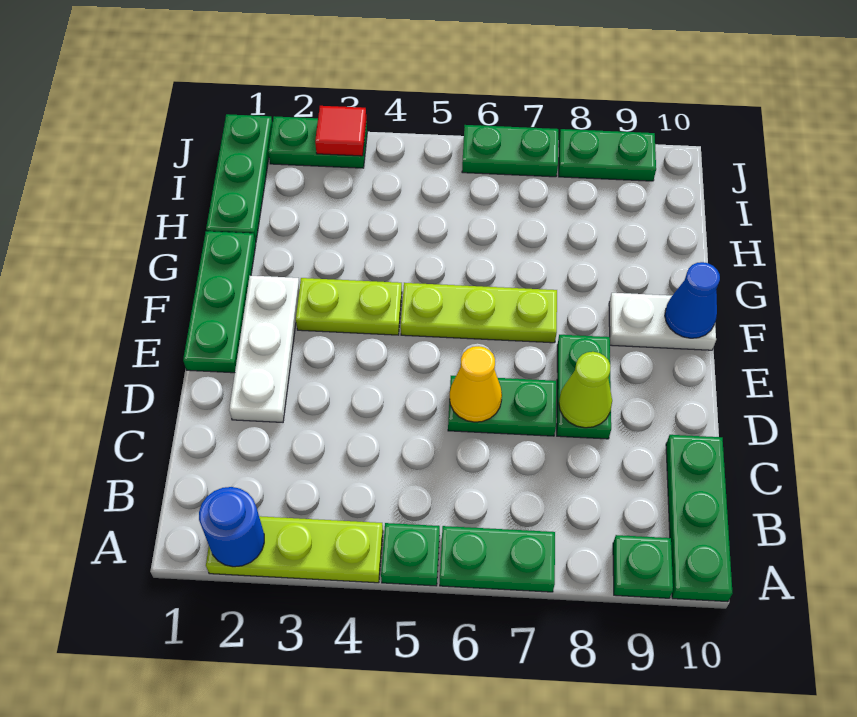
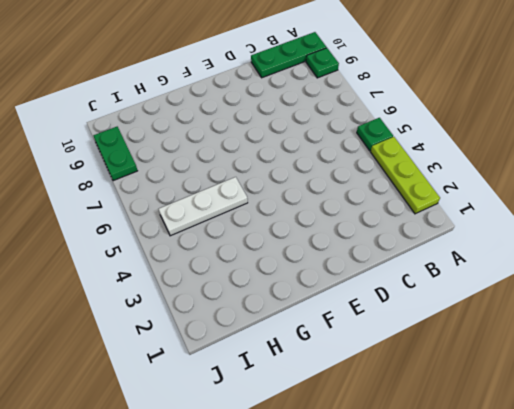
white 1x3 plate [159,177,248,236] -> white 1x3 plate moved to [229,276,300,422]
none -> green 1x2 plate [440,526,555,592]
none -> green 1x2 plate [448,376,556,436]
none -> green 1x2 plate [557,335,611,439]

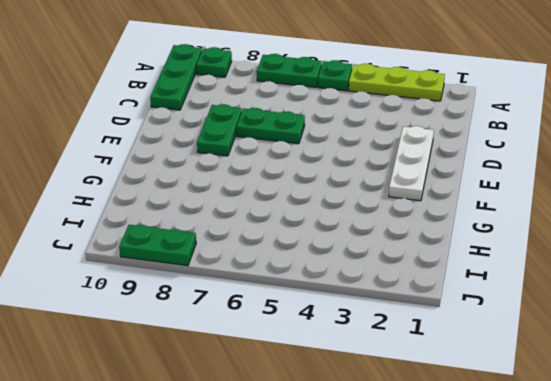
none -> green 1x3 plate [183,231,256,373]
none -> lime 1x2 plate [296,278,402,335]
none -> lime 1x3 plate [401,283,557,343]

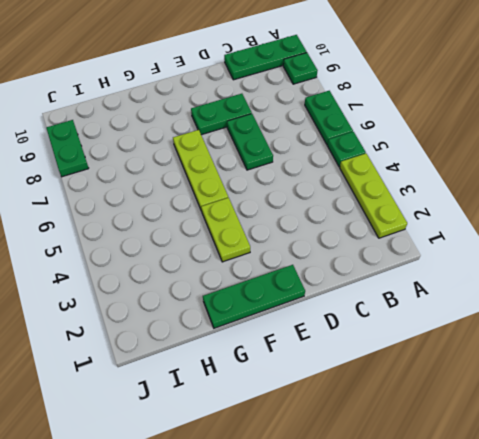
none -> white 1x3 plate [229,276,300,422]
none -> white 1x2 plate [609,293,716,350]
none -> green 1x3 plate [206,114,272,243]

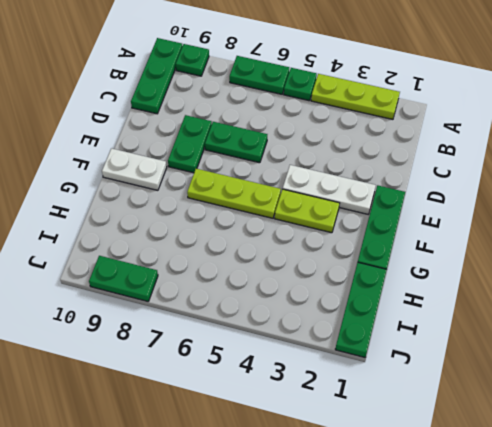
white 1x3 plate [283,165,376,214] -> white 1x3 plate turned to [229,276,300,422]
none -> green 1x2 plate [268,116,367,168]
none -> green 1x2 plate [462,125,558,177]
none -> blue 1x1 round brick [199,487,264,567]

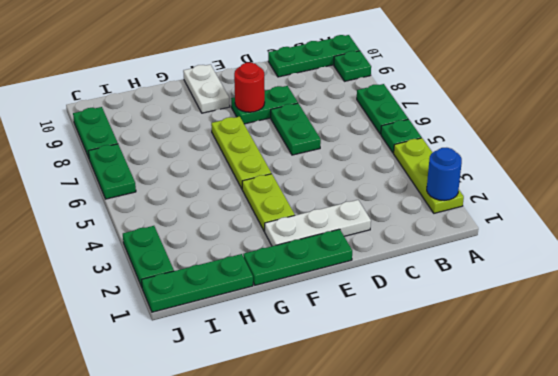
red 1x1 round brick [234,63,265,112] -> none
none -> yellow 1x1 cone [450,346,502,422]
none -> lime 1x1 cone [559,352,612,428]
none -> blue 1x1 cone [665,262,720,338]

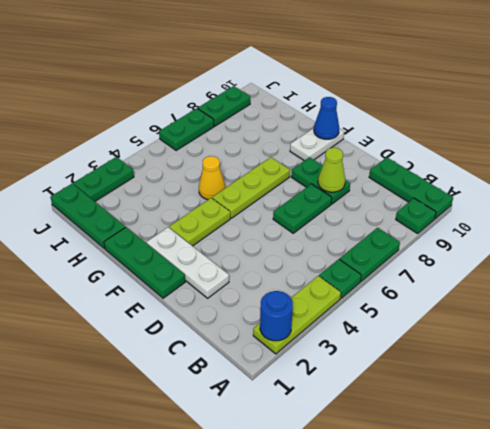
yellow 1x1 cone [199,156,225,200] -> yellow 1x1 cone moved to [450,346,502,422]
none -> red 1x1 tile [315,106,367,156]

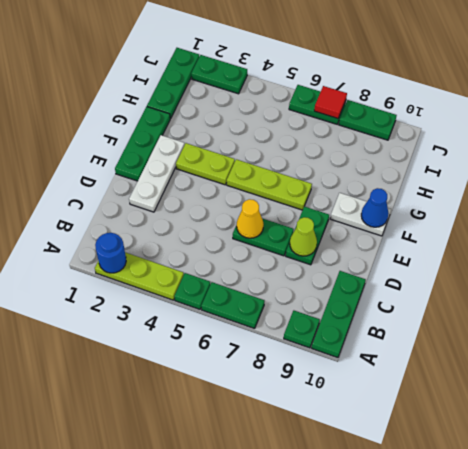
red 1x1 tile [314,86,347,118] -> red 1x1 tile moved to [315,106,367,156]

